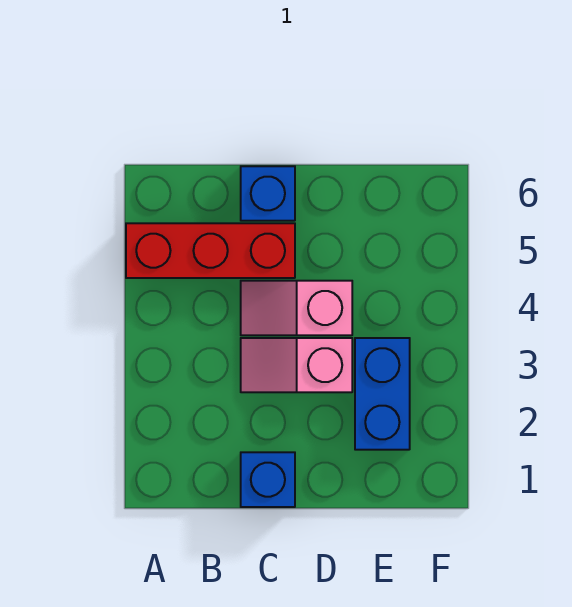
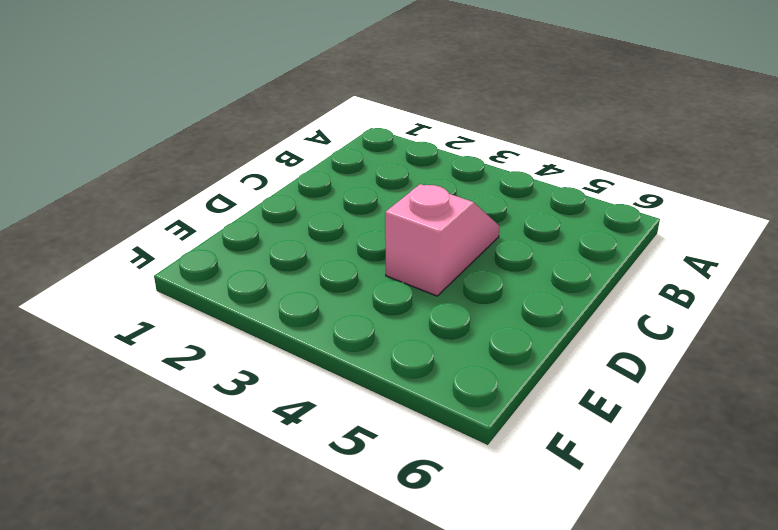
none -> red 1x3 brick [126,223,295,278]
none -> blue 1x1 brick [241,452,295,507]

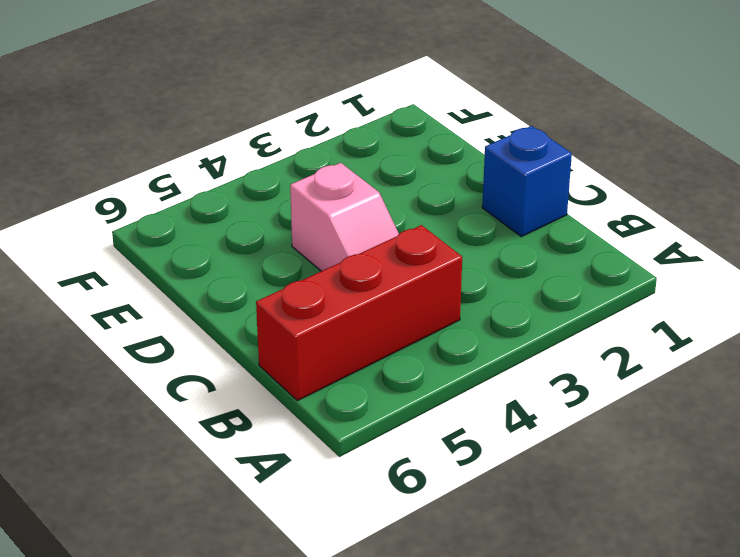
red 1x3 brick [256,225,462,401] -> red 1x3 brick turned to [126,223,295,278]
none -> pink 1x2 slope [241,338,352,392]
none -> blue 1x1 brick [241,166,295,221]

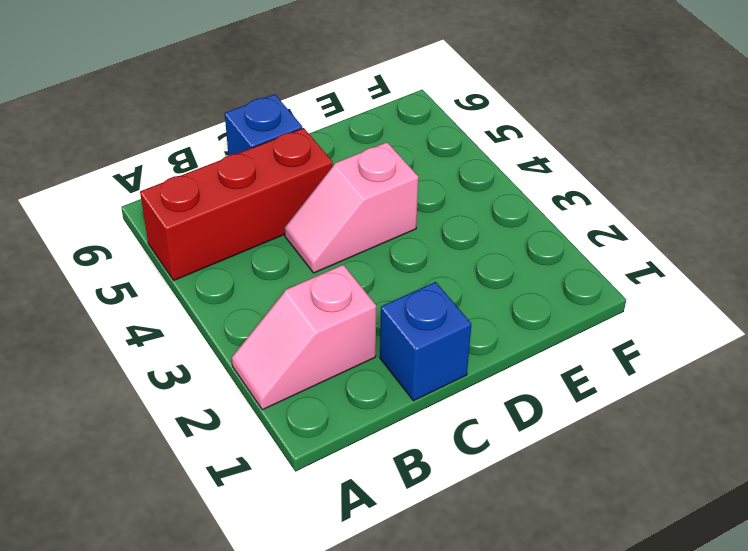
pink 1x2 slope [232,265,376,410] -> pink 1x2 slope moved to [241,338,352,392]
none -> blue 1x2 brick [355,338,410,450]

